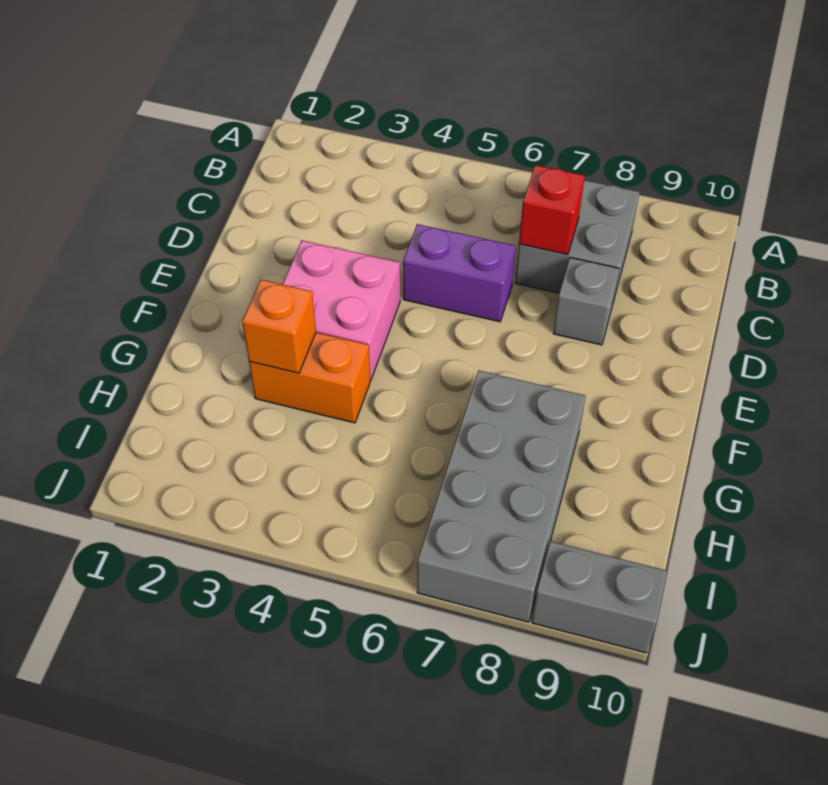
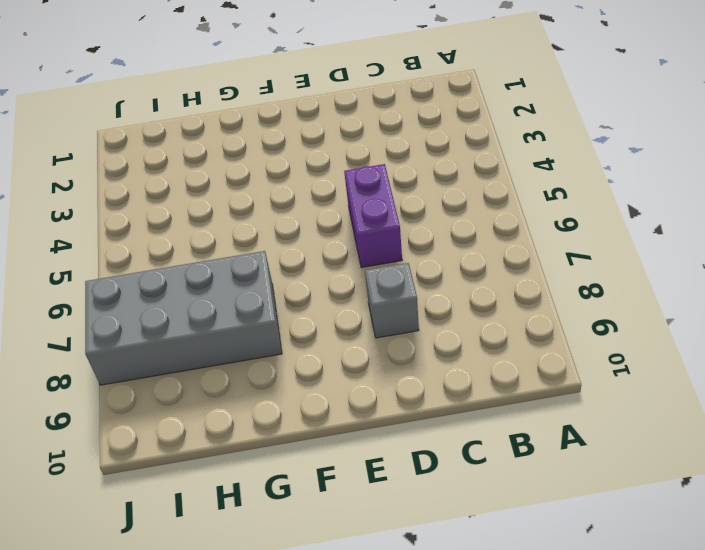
none -> grey 2x2 brick [515,180,640,302]
none -> pink 2x2 brick [283,240,400,380]

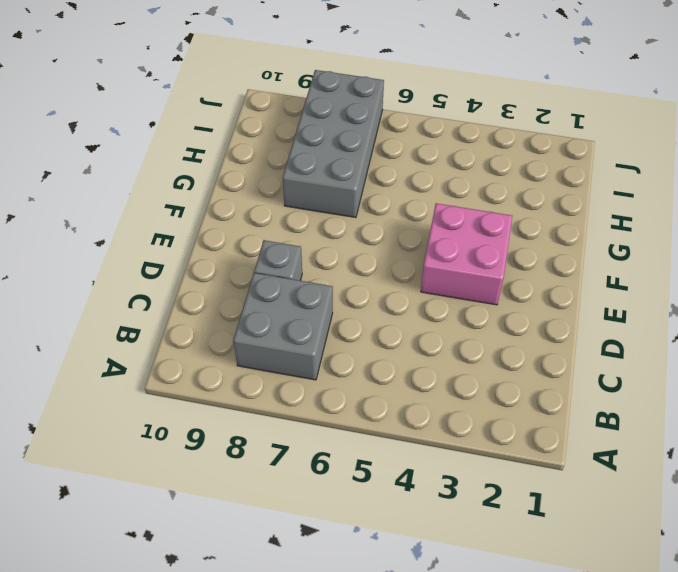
none -> purple 1x2 brick [403,224,516,322]
none -> orange 1x2 brick [249,333,370,423]

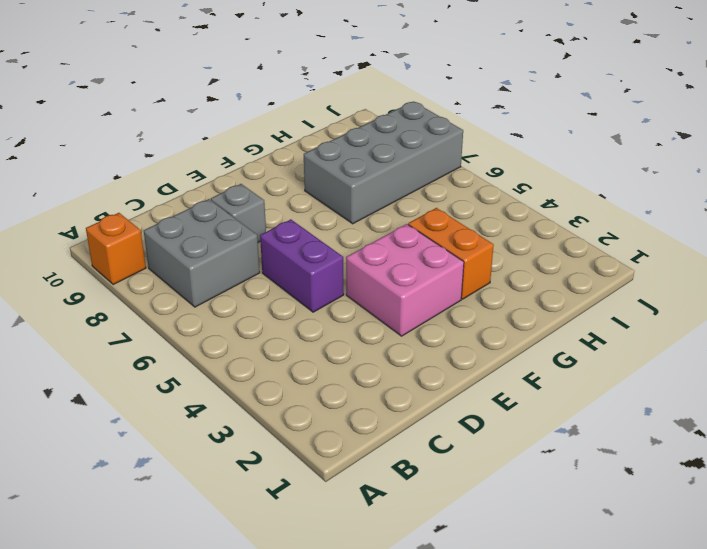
orange 1x1 brick [86,213,146,285] -> orange 1x1 brick moved to [242,280,316,373]
none -> grey 1x2 brick [532,541,667,653]
none -> red 1x1 brick [519,165,585,255]

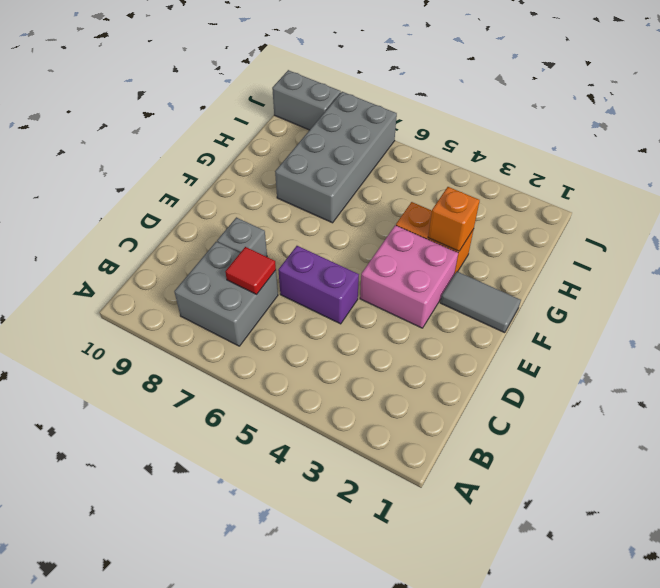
red 1x1 tile [225,247,276,294] -> red 1x1 brick [519,165,585,255]
grey 1x2 tile [440,271,521,333] -> none

